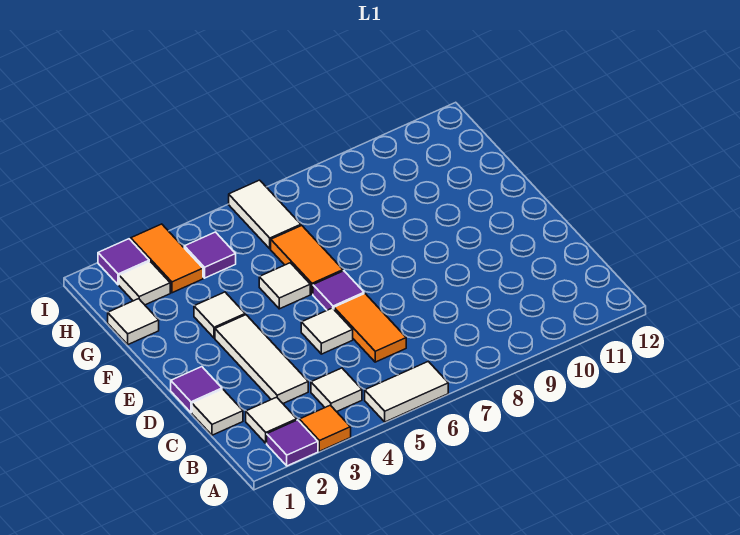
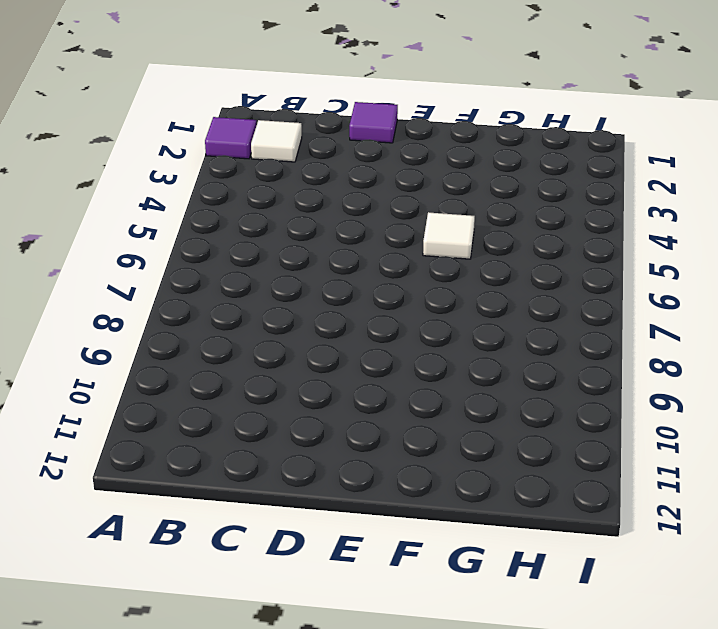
none -> orange 1x1 tile [299,405,351,451]
none -> white 1x2 tile [365,361,448,422]
none -> white 1x1 tile [311,368,362,412]

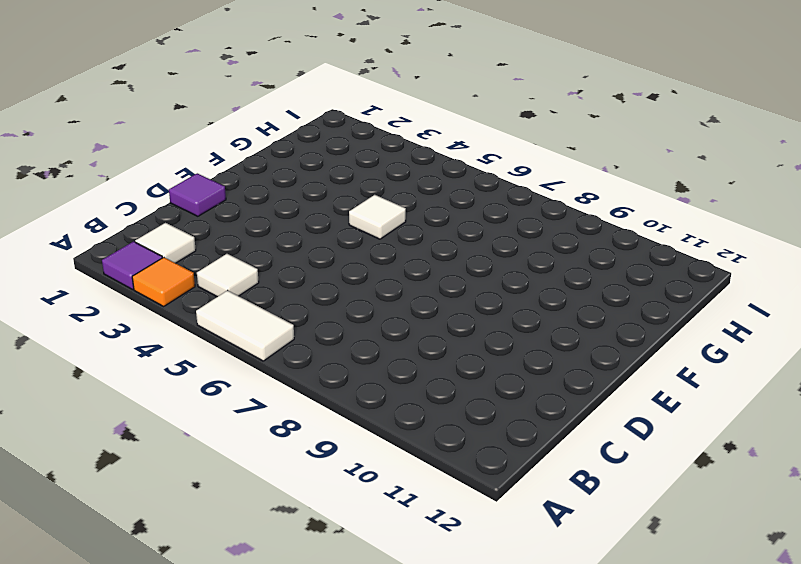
none -> white 1x1 tile [192,389,243,435]
none -> white 1x3 tile [215,315,308,403]
none -> orange 1x2 tile [334,294,406,362]

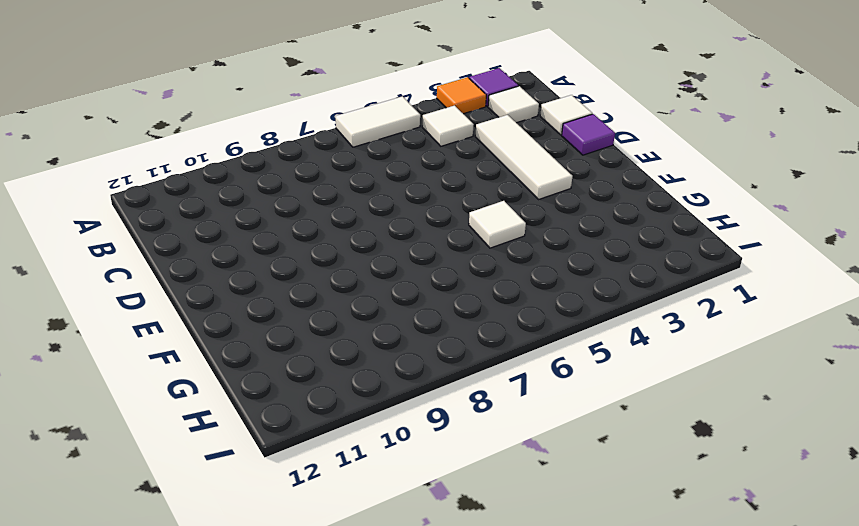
none -> orange 1x2 tile [334,294,406,362]
none -> white 1x1 tile [301,308,353,354]
none -> purple 1x1 tile [313,271,364,310]

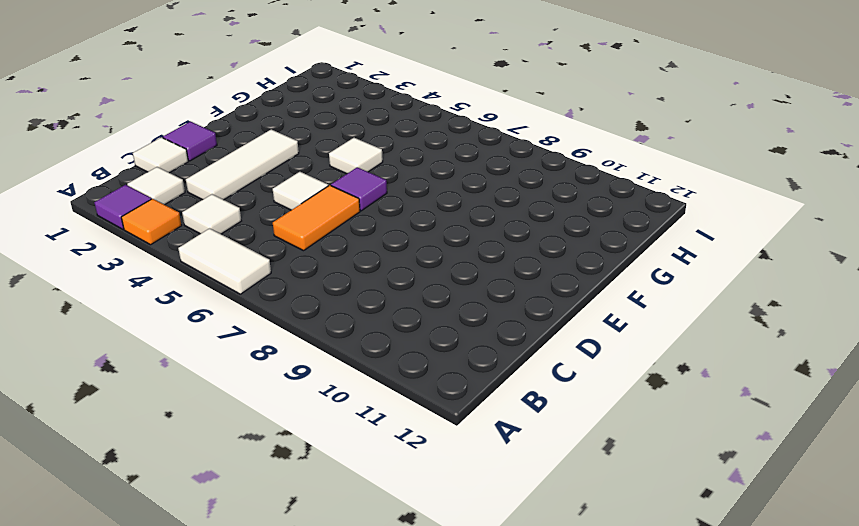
none -> white 1x1 tile [194,292,245,338]
none -> orange 1x2 tile [271,226,343,294]
none -> white 1x1 tile [108,299,159,344]

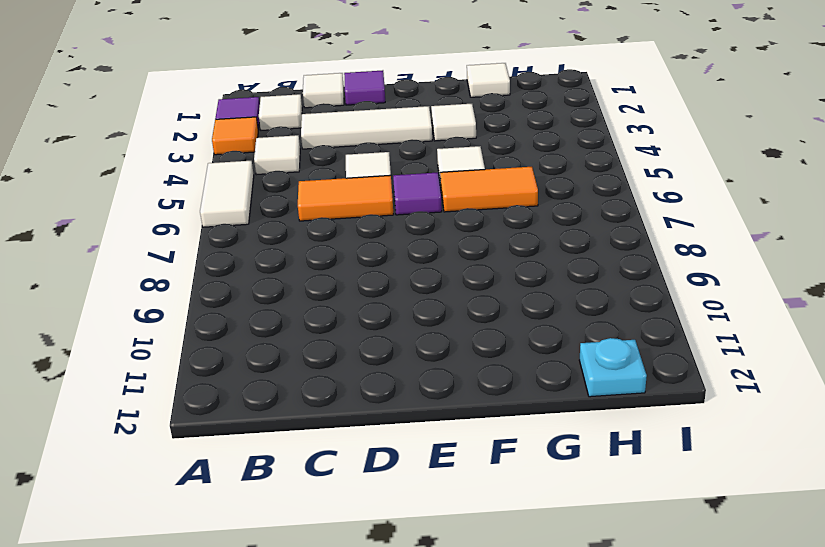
cyan 1x1 plate [579,338,647,397] -> none
none -> white 1x1 tile [119,261,170,305]
none -> orange 1x2 tile [131,224,203,293]
none -> purple 1x1 tile [184,232,236,278]

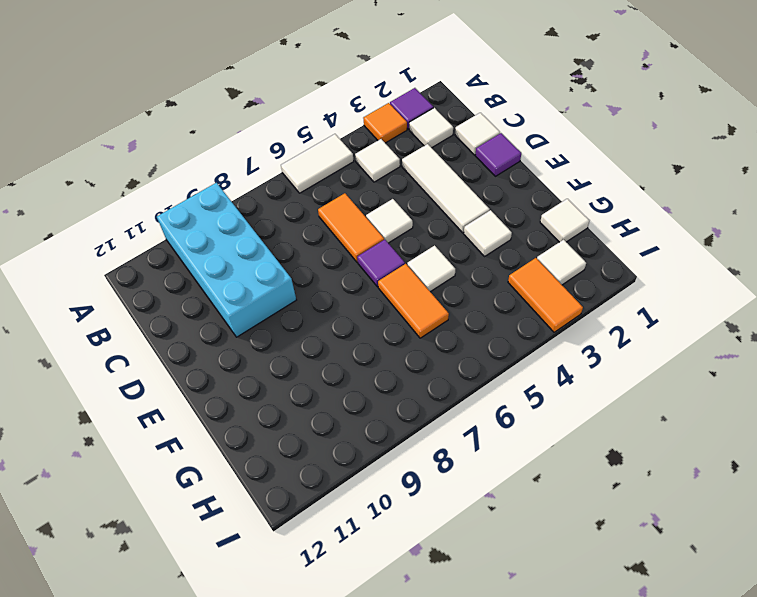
cyan 2x4 brick [157,183,296,337] -> none
none -> purple 1x1 tile [184,232,236,278]
none -> white 1x2 tile [229,180,301,249]
none -> purple 1x1 tile [98,239,149,285]

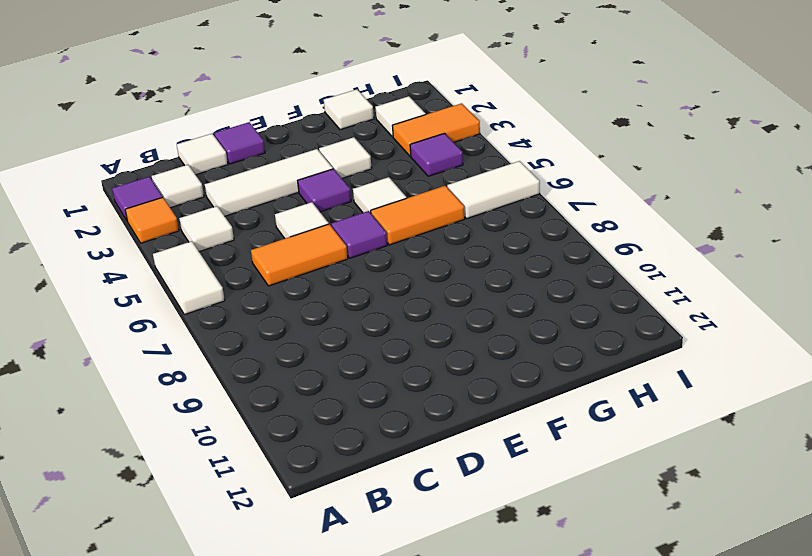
purple 1x1 tile [298,169,351,212] -> purple 1x1 tile moved to [98,239,149,285]

